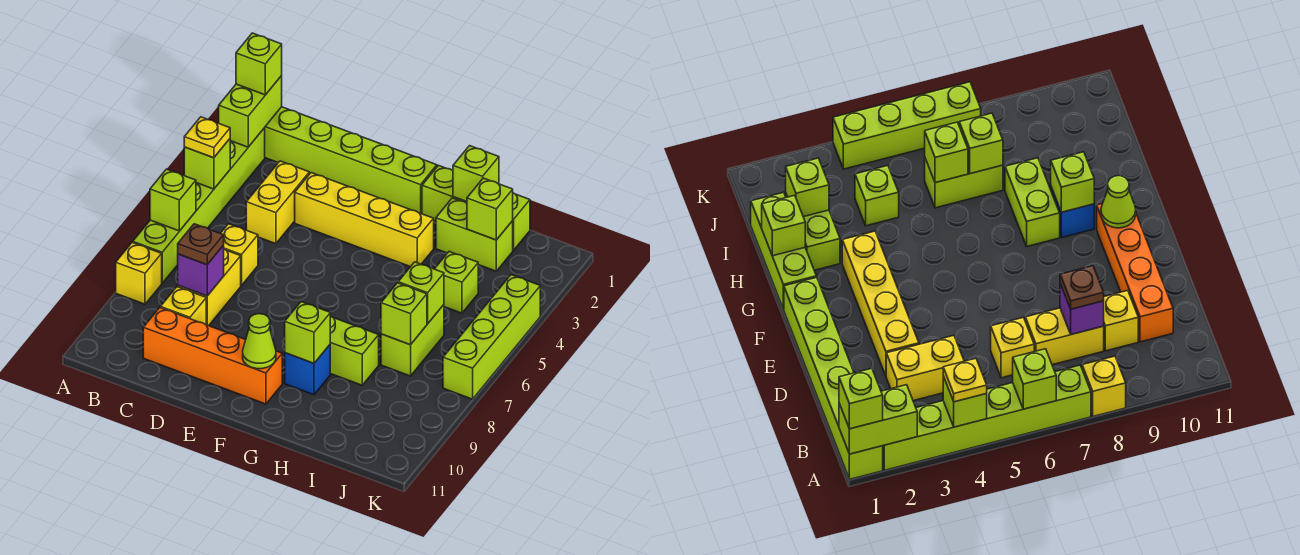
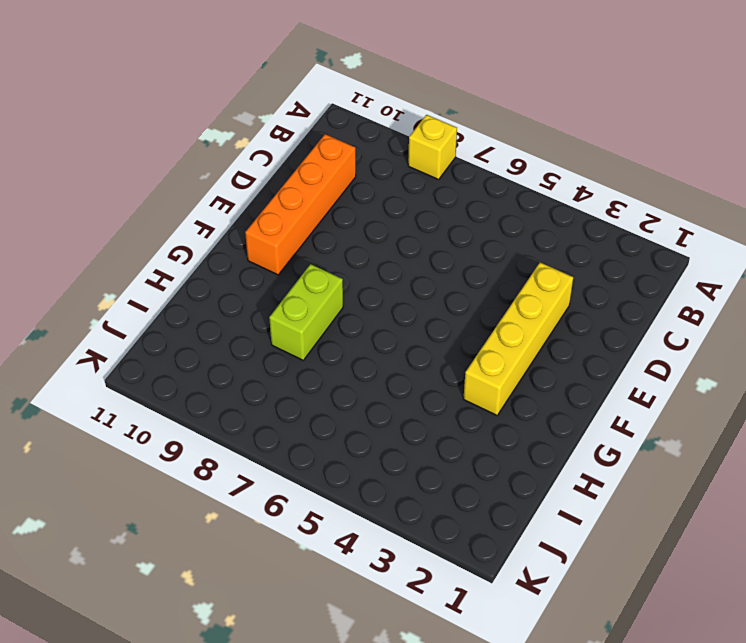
none -> lime 1x6 brick [265,107,437,214]
none -> lime 1x6 brick [133,128,265,283]
none -> yellow 1x2 brick [246,161,309,244]

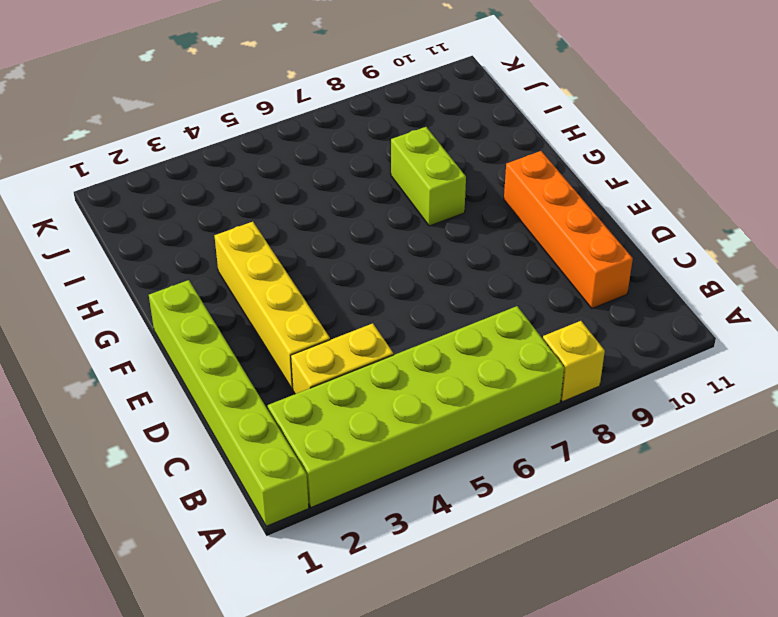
lime 2x6 brick [268,306,564,507] -> lime 1x6 brick [133,128,265,283]
none -> yellow 1x1 brick [221,224,258,286]
none -> yellow 1x2 brick [178,249,241,326]
none -> yellow 1x1 brick [160,287,206,325]

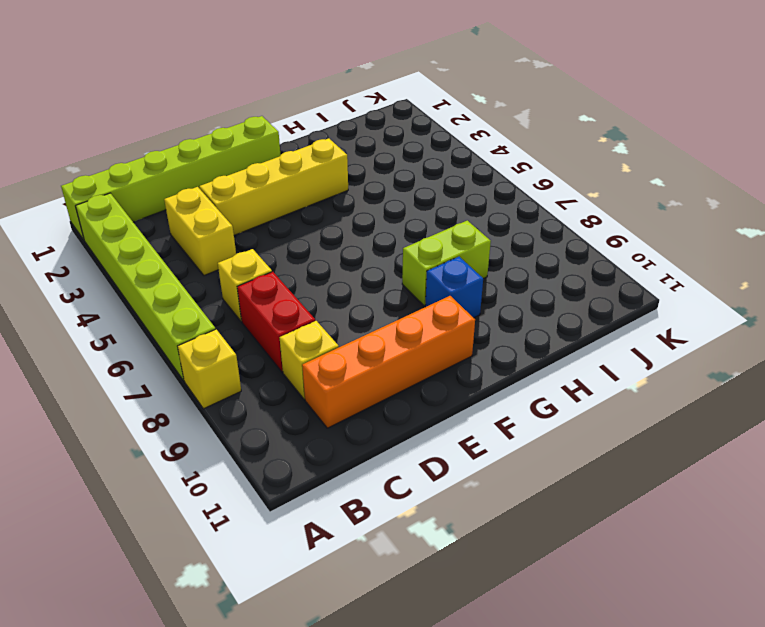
red 1x2 brick [237,272,315,372] -> yellow 1x2 brick [178,249,241,326]
none -> lime 1x3 brick [422,166,530,250]
none -> lime 1x2 brick [436,198,513,271]
none -> lime 1x1 brick [435,252,478,313]

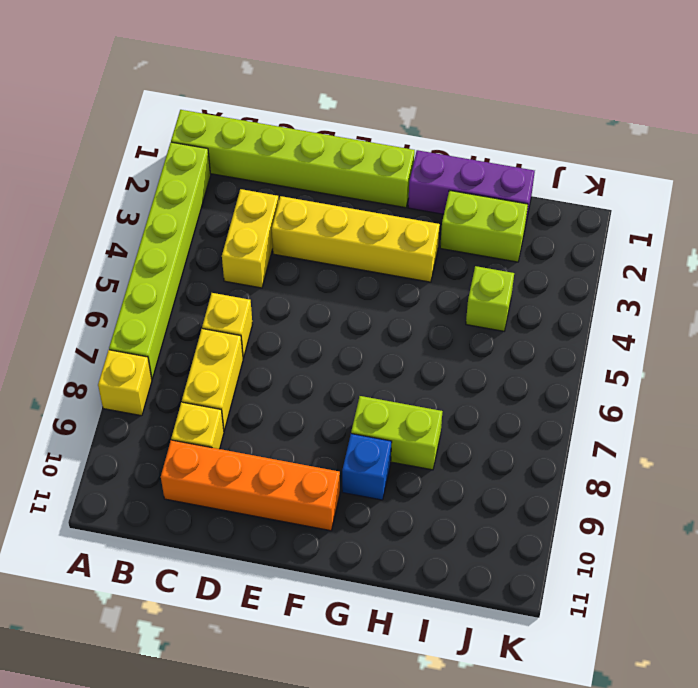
purple 1x3 brick [408,150,535,221] -> lime 1x3 brick [422,166,530,250]
none -> lime 1x2 brick [381,305,444,376]
none -> lime 1x4 brick [443,275,540,399]
none -> lime 1x2 brick [219,76,282,147]

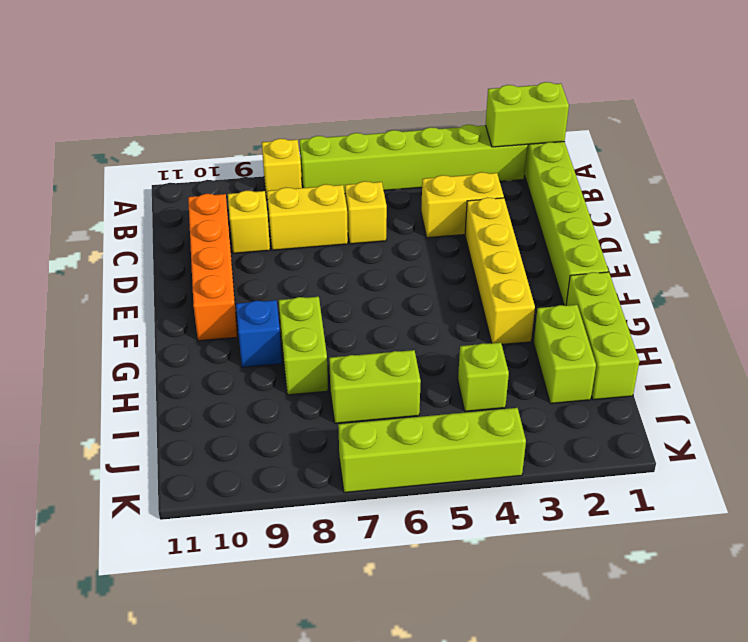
none -> lime 1x1 brick [184,139,230,189]
none -> lime 1x1 brick [150,169,196,231]
none -> purple 1x1 brick [178,245,224,296]

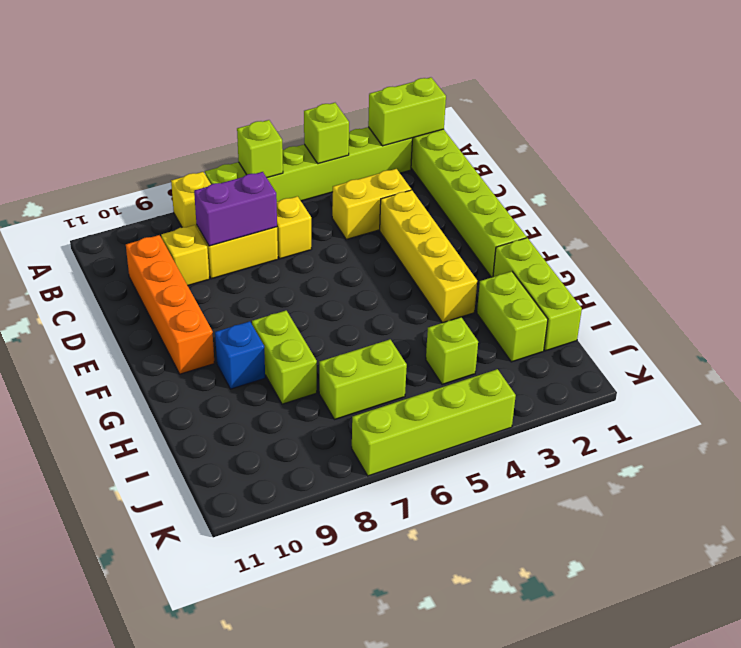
purple 1x2 brick [194,172,277,246] -> purple 1x1 brick [178,245,224,296]
none -> lime 1x1 cone [243,314,276,369]
none -> lime 1x1 brick [285,302,330,363]
none -> lime 1x1 brick [453,146,499,202]

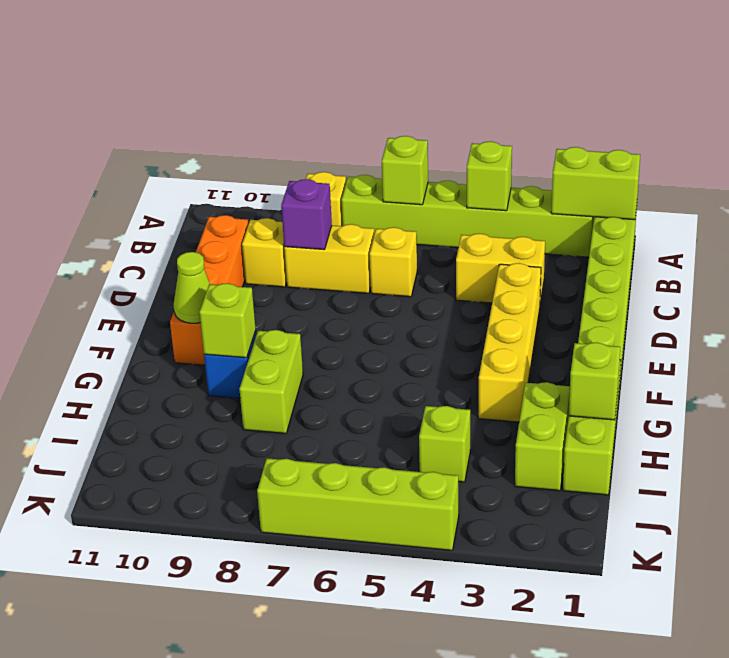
none -> lime 1x2 brick [381,305,444,376]
none -> lime 1x1 brick [467,178,513,240]
none -> lime 1x1 brick [398,262,444,324]

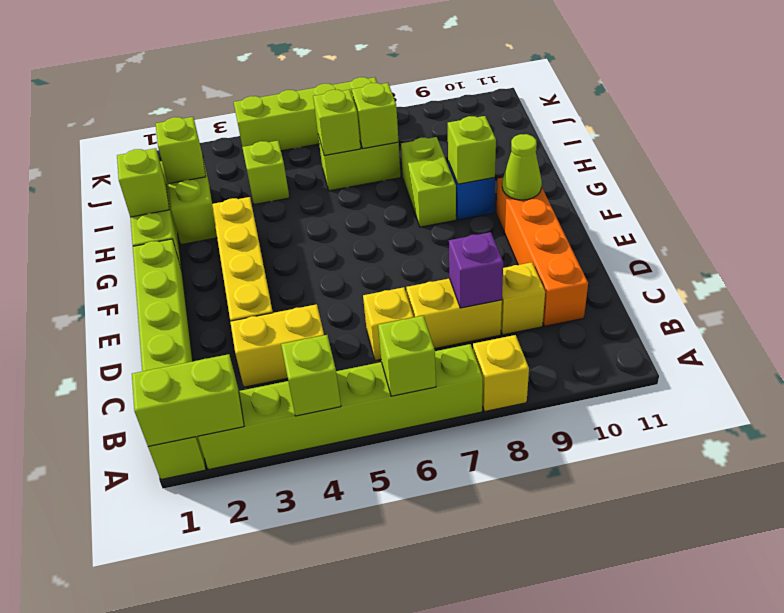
none -> lime 1x1 brick [236,33,282,95]
none -> yellow 1x1 plate [184,117,230,158]
none -> brown 1x1 plate [178,224,224,265]

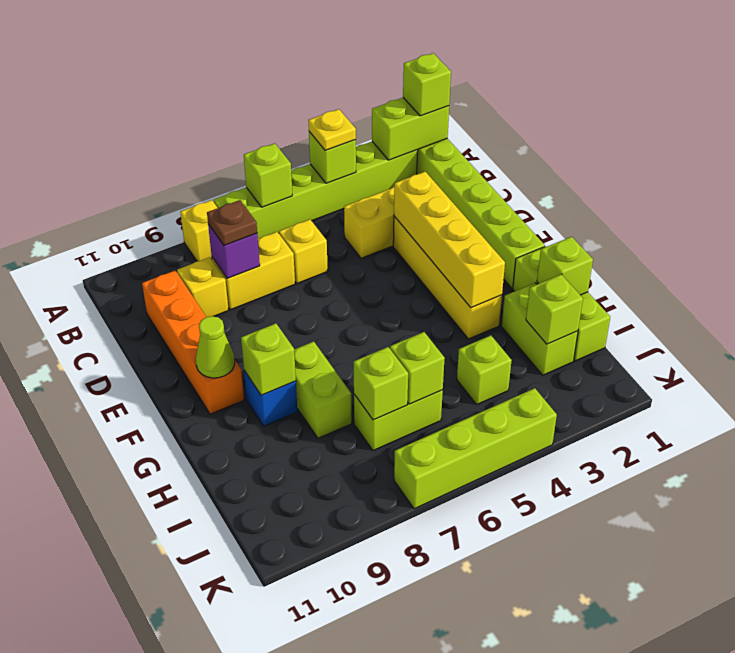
yellow 1x4 brick [394,172,505,308] -> none

